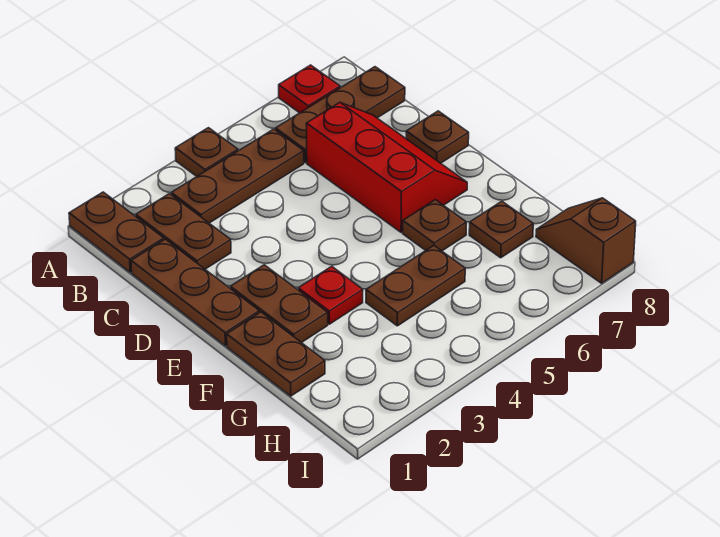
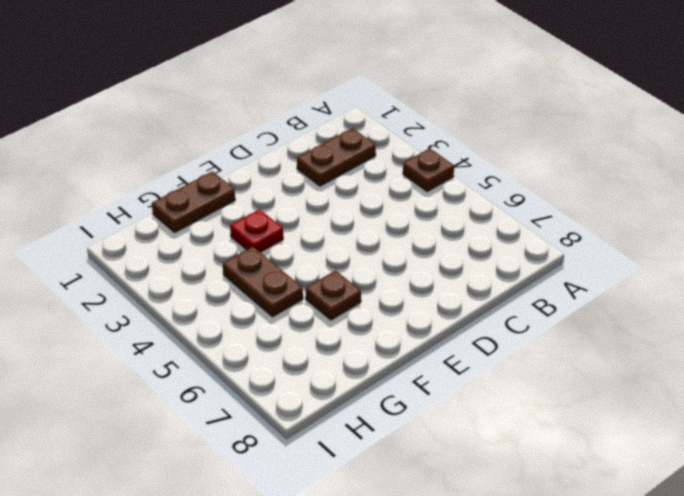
none -> brown 1x2 plate [69,192,164,272]
none -> red 1x1 plate [279,65,340,113]
none -> brown 1x3 plate [171,129,304,223]

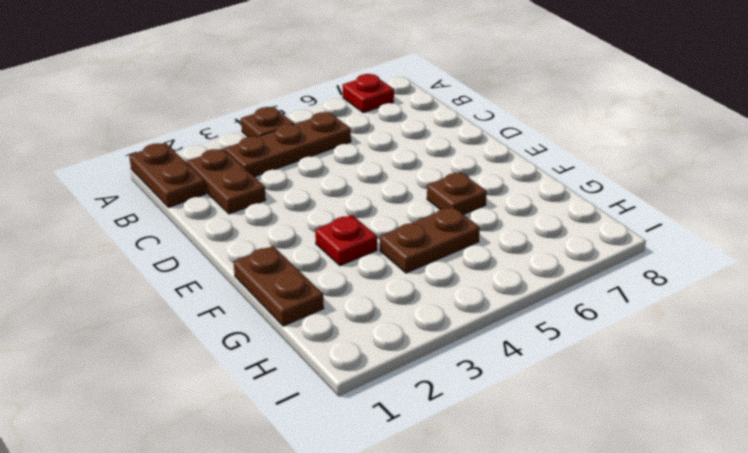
none -> brown 1x3 plate [275,67,405,163]
none -> brown 1x3 plate [131,239,259,346]
none -> red 2x3 slope [306,103,467,232]

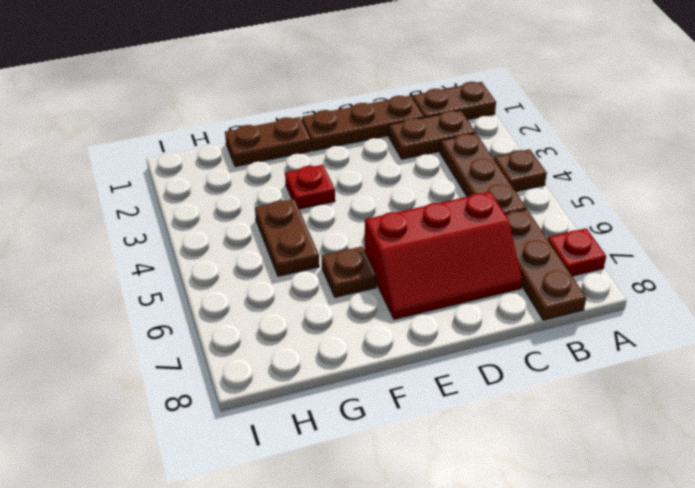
none -> brown 1x1 plate [406,111,469,163]
none -> brown 1x2 plate [230,265,328,343]
none -> brown 1x1 plate [469,201,533,258]

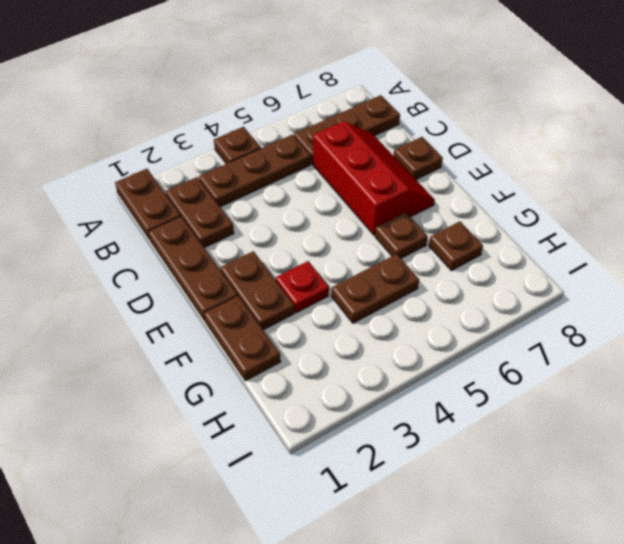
none -> red 1x1 plate [279,65,340,113]
none -> brown 1x2 slope [536,198,636,283]

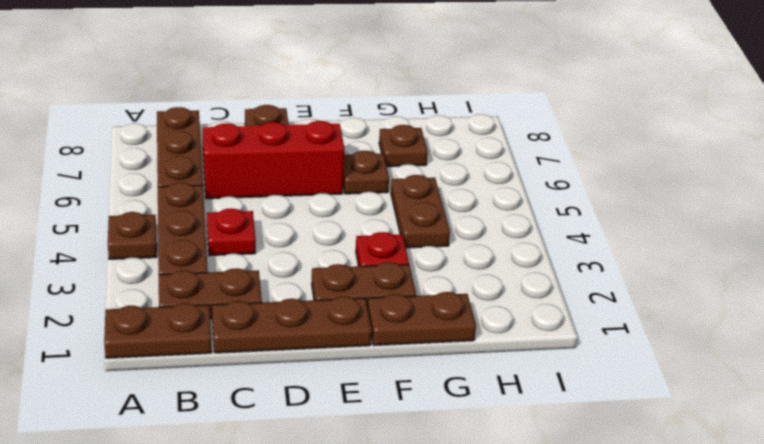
red 1x1 plate [207,209,256,256] -> red 1x1 plate moved to [279,65,340,113]
none -> brown 1x2 slope [536,198,636,283]

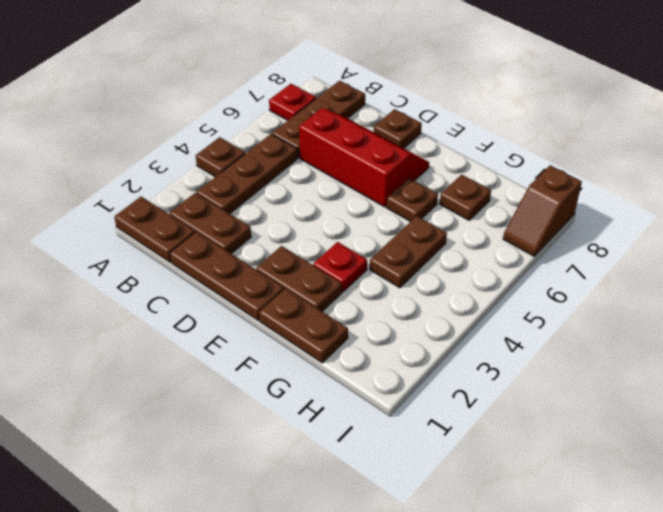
brown 1x2 slope [503,165,582,256] -> brown 1x2 slope turned to [536,198,636,283]

